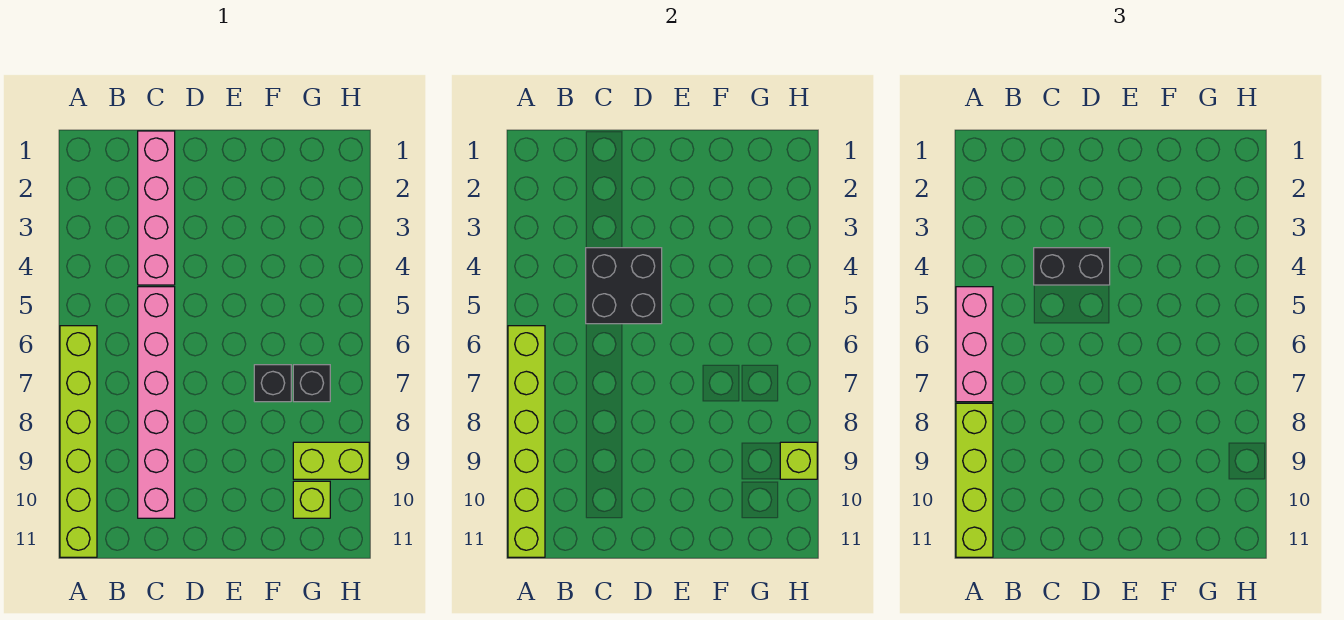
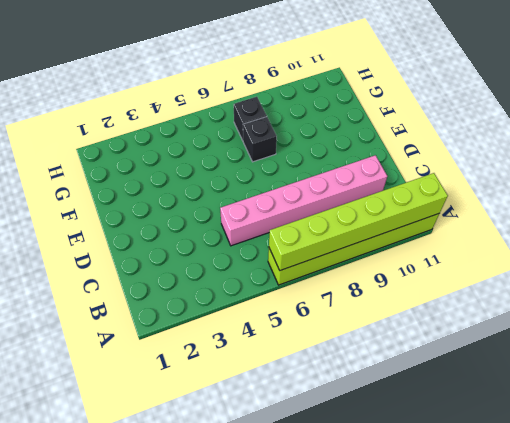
none -> pink 1x4 brick [138,131,175,285]
none -> lime 1x2 brick [293,442,369,479]
none -> lime 1x1 brick [293,481,330,518]

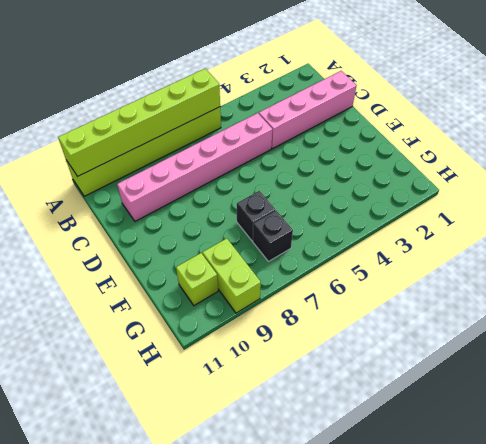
none -> black 2x2 brick [586,248,662,324]
none -> lime 1x1 brick [780,442,817,479]
none -> pink 1x3 brick [956,287,993,402]

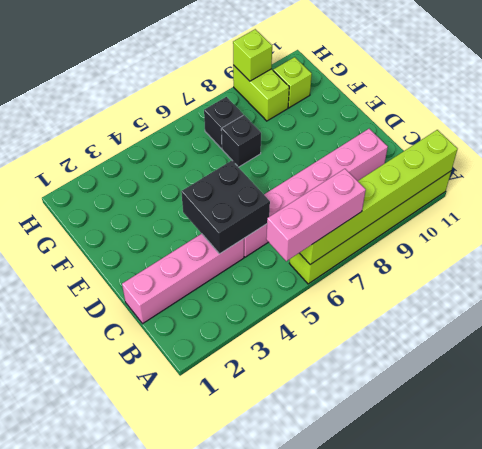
none -> lime 1x4 brick [956,403,993,557]
none -> black 1x2 brick [1034,248,1110,285]

